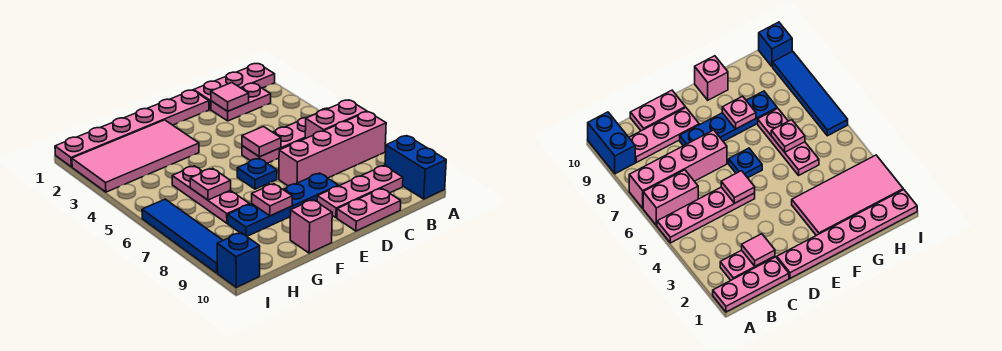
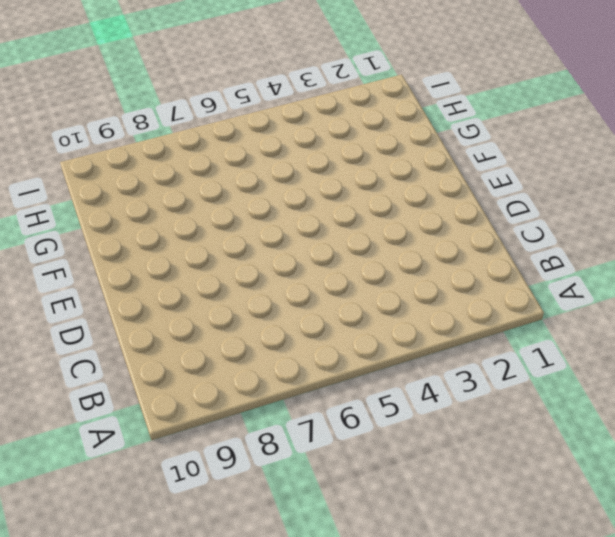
none -> pink 1x3 plate [194,64,275,109]
none -> pink 1x4 plate [242,108,328,163]
none -> pink 1x2 brick [305,100,367,139]

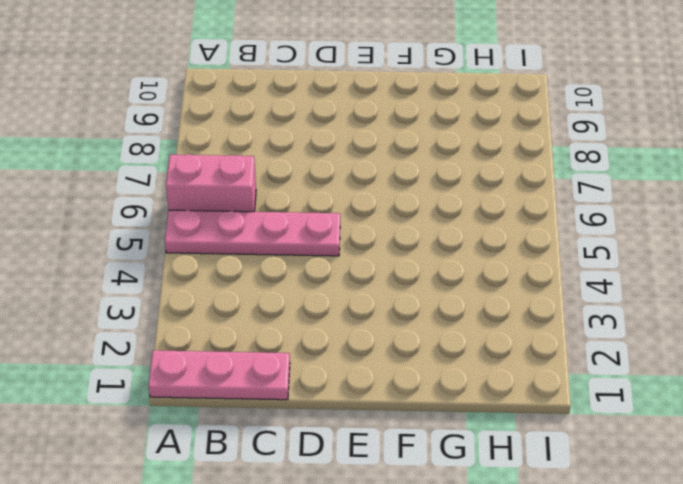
none -> pink 1x4 brick [279,112,386,186]
none -> blue 1x2 brick [385,136,446,199]
none -> pink 1x2 plate [211,83,271,121]

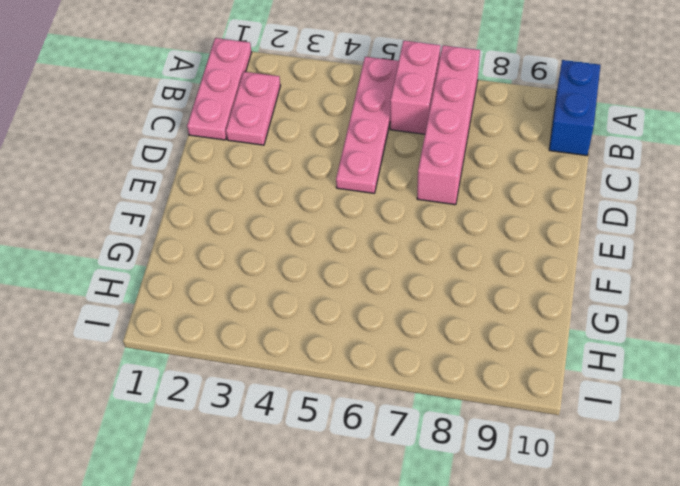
blue 1x2 brick [549,60,600,156] -> blue 1x2 brick turned to [385,136,446,199]
none -> pink 1x3 plate [317,166,403,218]
none -> pink 1x2 plate [337,188,401,231]
none -> pink 1x6 plate [55,90,209,167]

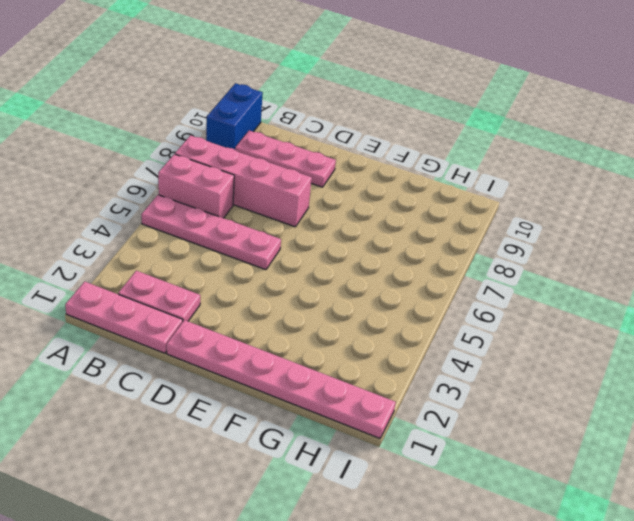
none -> pink 1x2 plate [337,188,401,231]
none -> blue 1x4 plate [228,173,338,236]
none -> blue 1x1 plate [237,158,277,189]

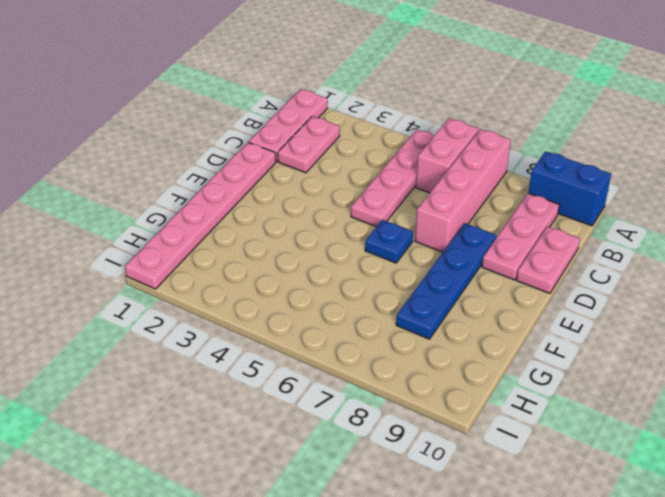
none -> pink 2x4 tile [72,120,199,192]
none -> pink 1x1 brick [290,200,332,253]
none -> pink 1x3 plate [172,166,249,223]

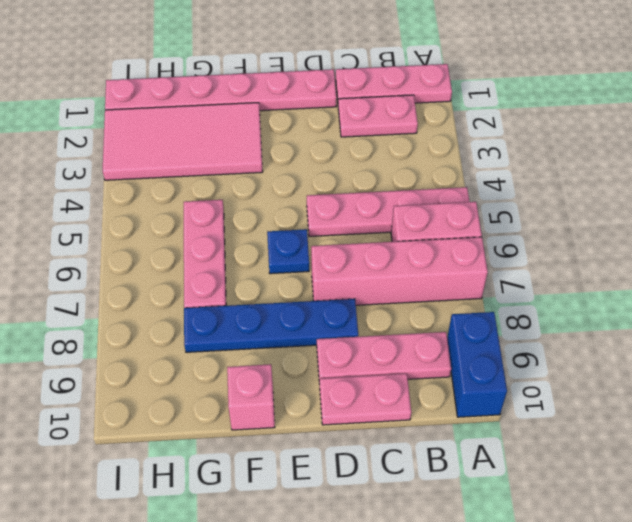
none -> blue 1x4 tile [142,199,223,273]
none -> blue 1x1 brick [217,233,260,287]
none -> pink 1x1 tile [211,83,249,111]

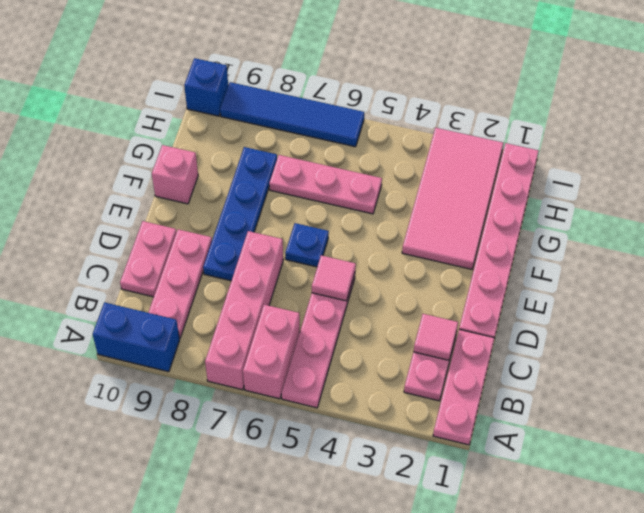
none -> pink 1x1 plate [252,184,292,216]
none -> pink 1x1 plate [190,168,231,200]

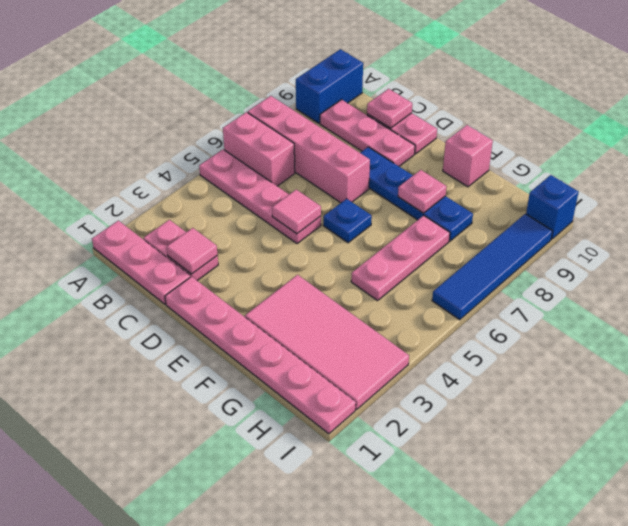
pink 1x1 plate [367,89,412,128] -> pink 1x1 plate moved to [190,168,231,200]

